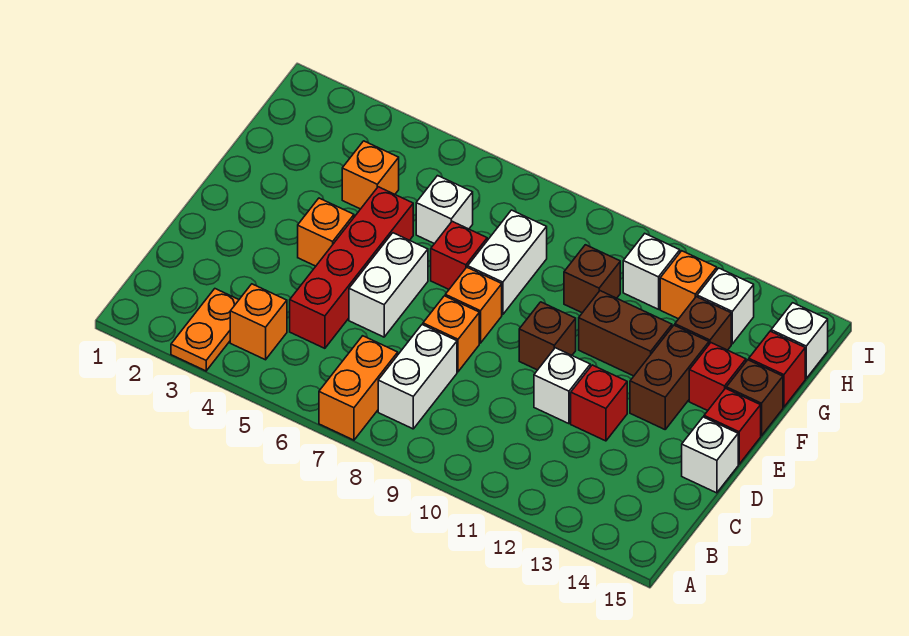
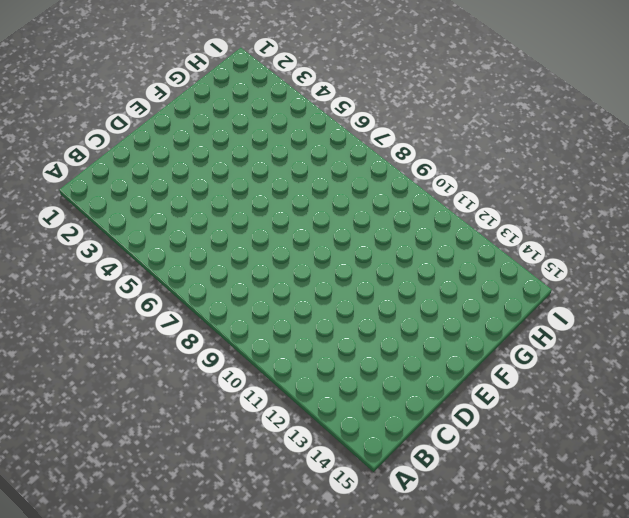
none -> orange 1x2 plate [171,289,239,371]
none -> orange 1x2 brick [319,336,398,440]
none -> orange 1x1 brick [230,284,287,360]

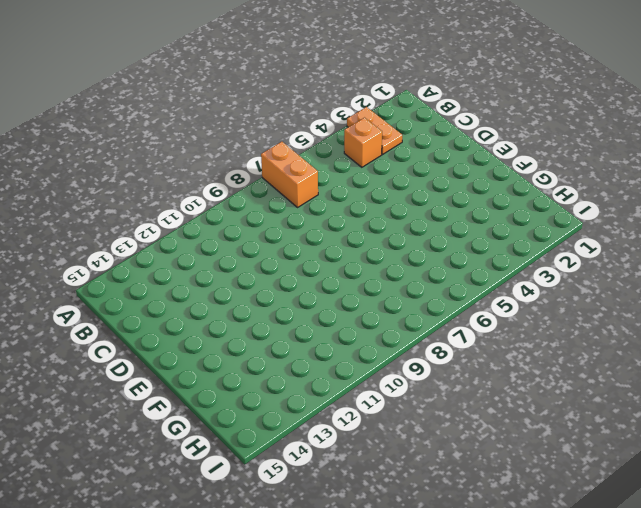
none -> white 1x2 brick [378,325,457,429]
none -> red 1x4 brick [290,187,413,348]
none -> white 1x2 brick [349,233,428,337]

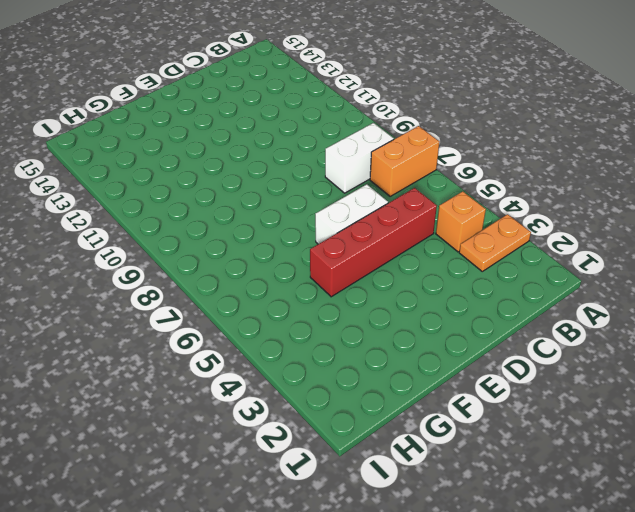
none -> orange 1x1 brick [423,296,479,372]
none -> white 1x1 brick [534,348,590,424]
none -> red 1x1 brick [571,365,627,441]

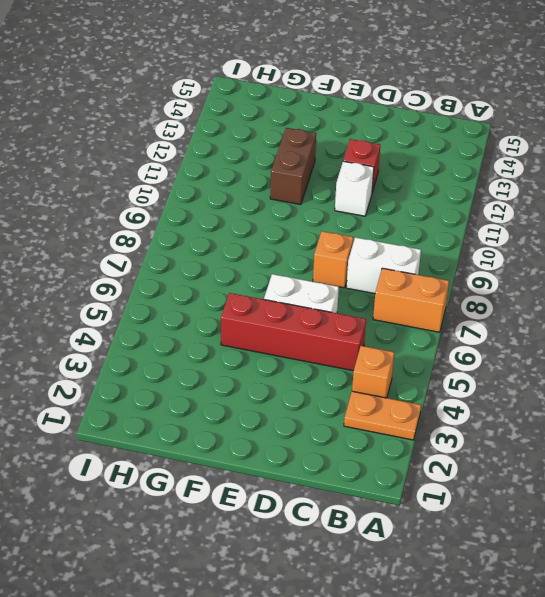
none -> white 1x1 brick [682,417,738,493]
none -> orange 1x1 brick [298,198,354,266]
none -> orange 1x1 brick [445,267,502,343]

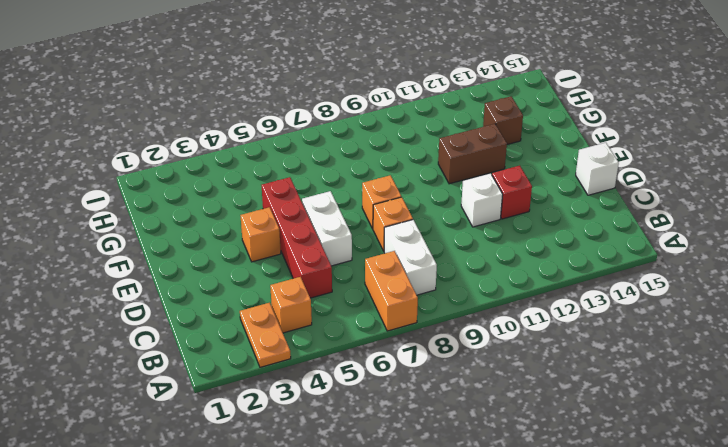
none -> brown 1x1 brick [519,302,576,370]
none -> brown 1x2 brick [630,325,709,429]
none -> red 1x1 brick [704,388,761,464]

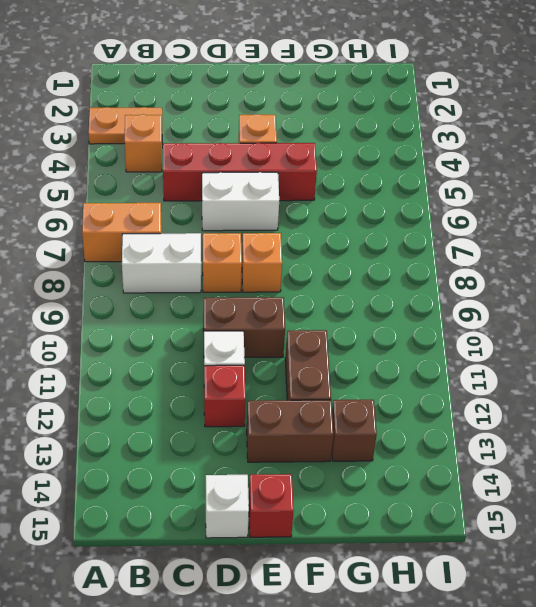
brown 1x2 brick [203,297,285,357] -> brown 1x1 brick [519,302,576,370]
none -> red 1x1 brick [431,221,487,289]
none -> white 1x2 brick [468,210,547,315]
none -> red 1x1 brick [689,343,746,411]

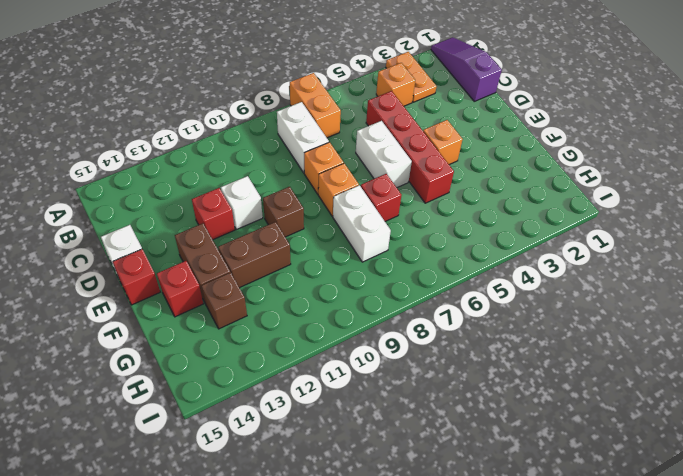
purple 1x3 slope [431,37,502,101] -> none
none -> brown 1x1 brick [726,360,783,436]
none -> orange 1x1 brick [342,141,399,209]
none -> white 1x1 brick [416,176,473,244]

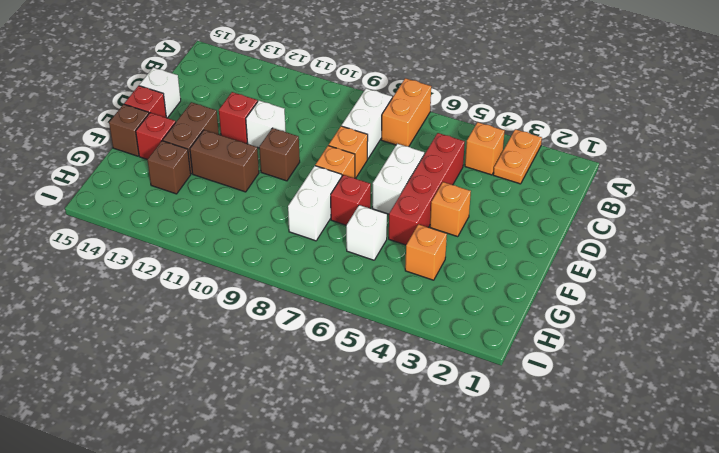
none -> brown 1x1 brick [564,245,620,313]
none -> red 1x1 brick [749,331,805,407]
none -> white 1x1 brick [623,234,680,309]

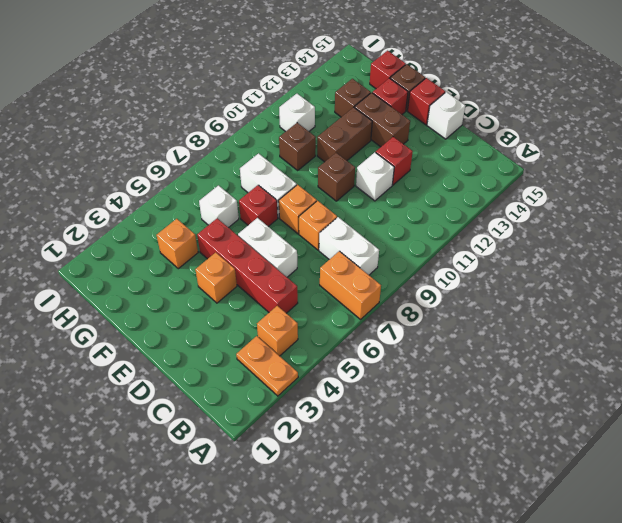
none -> orange 1x1 brick [660,251,717,319]
none -> white 1x1 brick [697,268,754,344]
none -> white 1x1 brick [771,303,828,378]

